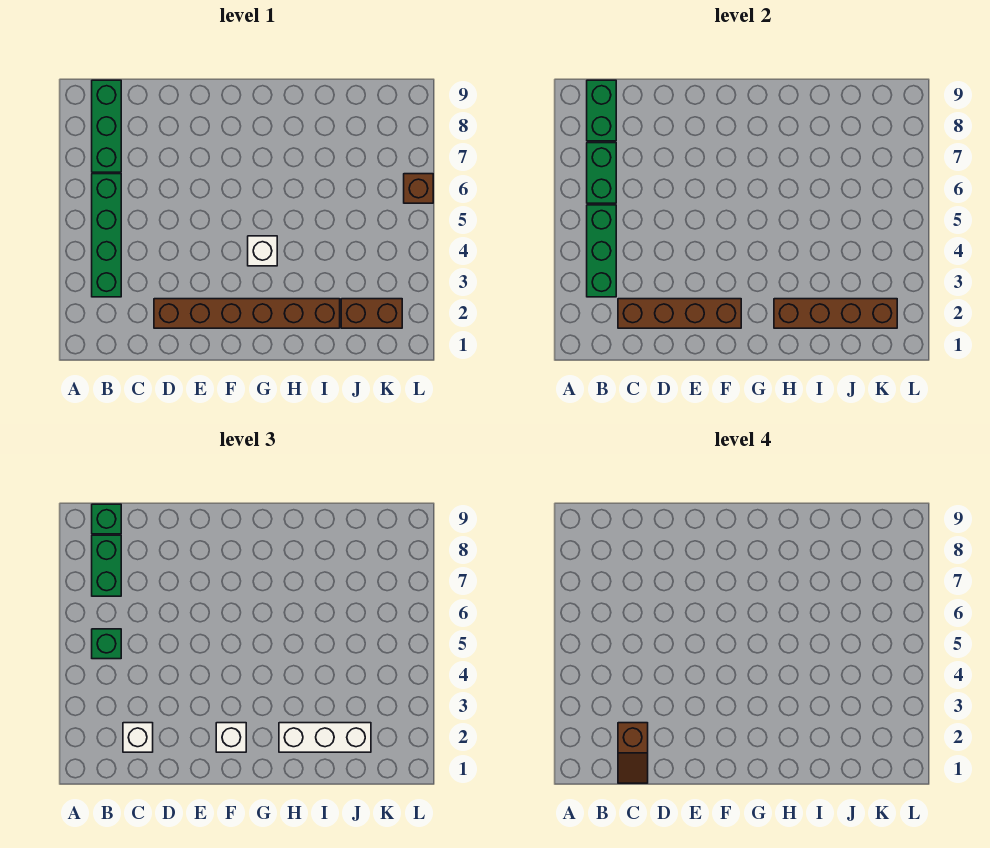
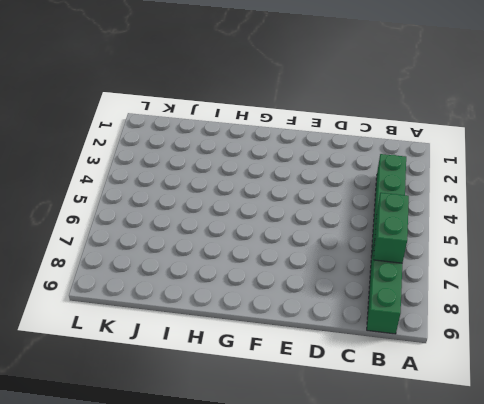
none -> brown 1x6 brick [154,299,340,328]
none -> white 1x1 brick [248,236,277,266]
none -> brown 1x2 brick [341,299,402,328]

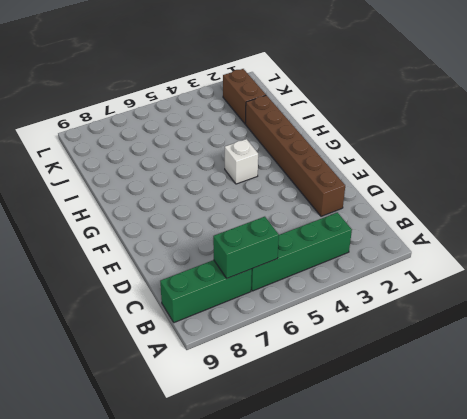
none -> brown 1x1 brick [404,174,433,203]
none -> green 1x3 brick [587,205,616,297]
none -> green 1x2 brick [587,80,616,141]

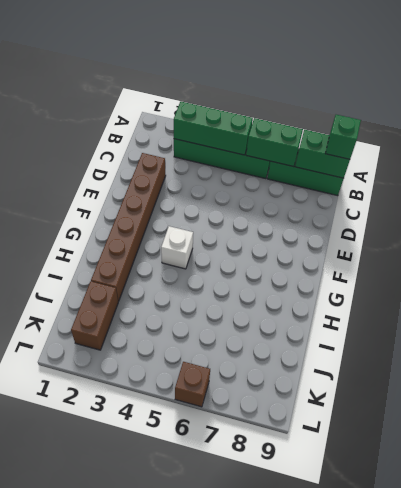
none -> brown 1x4 brick [618,299,741,328]
none -> brown 1x4 brick [774,299,897,328]
none -> green 1x1 brick [92,629,121,659]

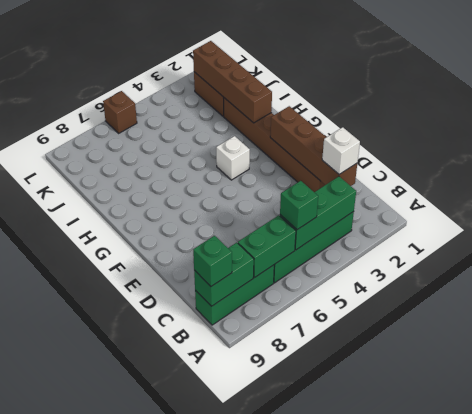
none -> green 1x2 brick [92,535,121,596]
none -> white 1x1 brick [216,723,246,752]
none -> white 1x3 brick [279,723,371,752]

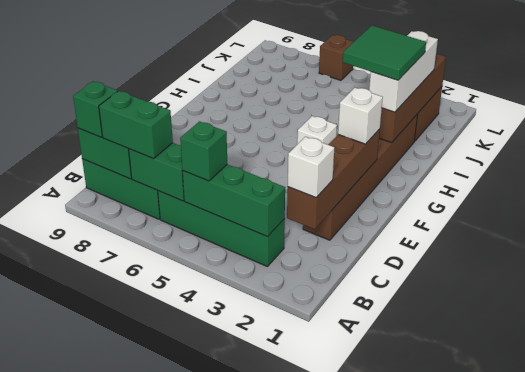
green 2x2 tile [343,26,426,80] -> none
none -> brown 1x2 slope [618,723,648,783]

